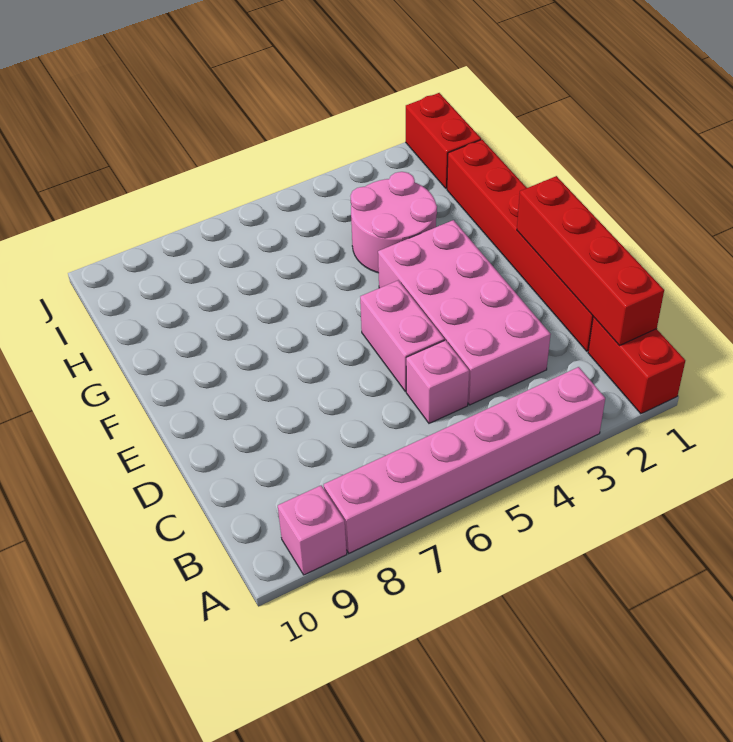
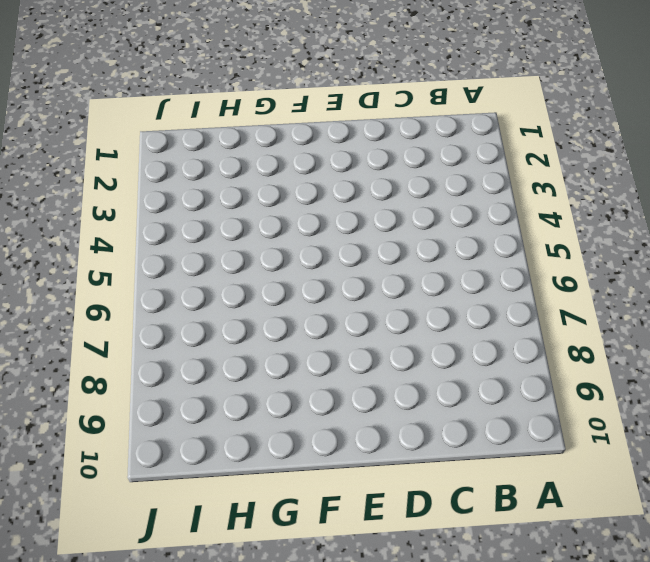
none -> red 1x2 brick [588,317,685,414]
none -> pink 1x6 brick [324,367,605,553]

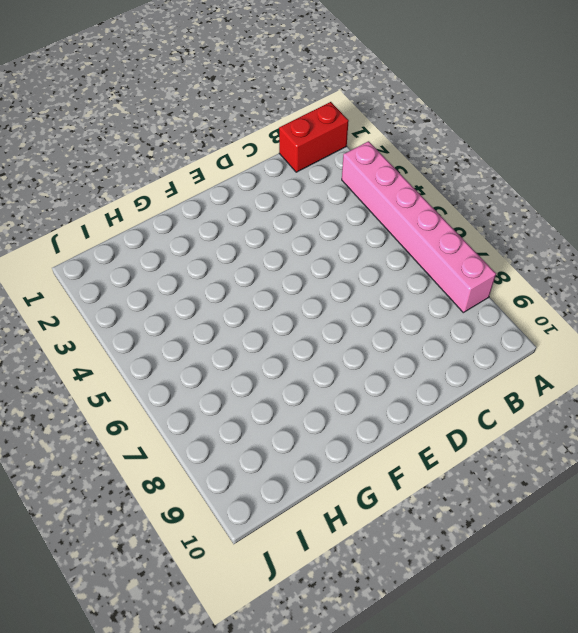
none -> pink 1x1 brick [278,486,347,575]
none -> red 1x6 brick [447,140,594,351]

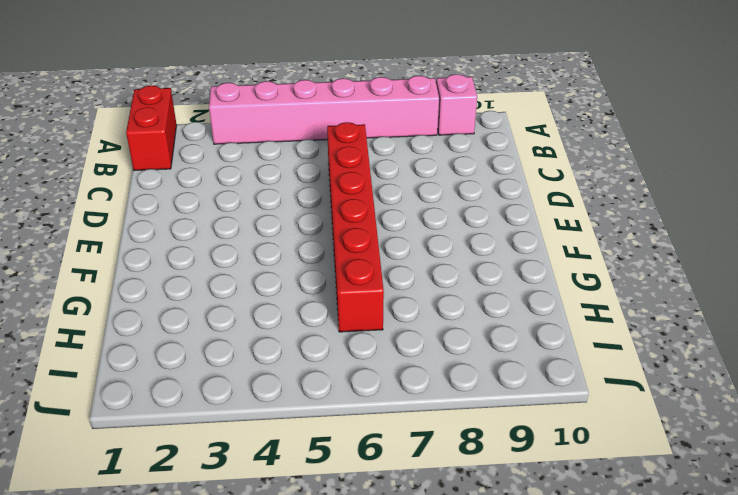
red 1x6 brick [327,122,384,332] -> red 1x6 brick moved to [447,140,594,351]
none -> pink 2x4 brick [378,220,551,405]
none -> pink 1x1 brick [406,340,469,423]

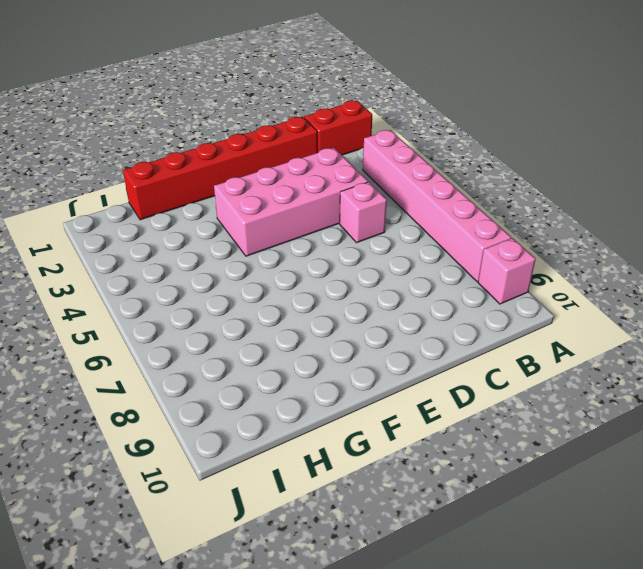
none -> pink 1x2 brick [360,280,444,392]
none -> pink 2x2 round brick [351,172,437,273]

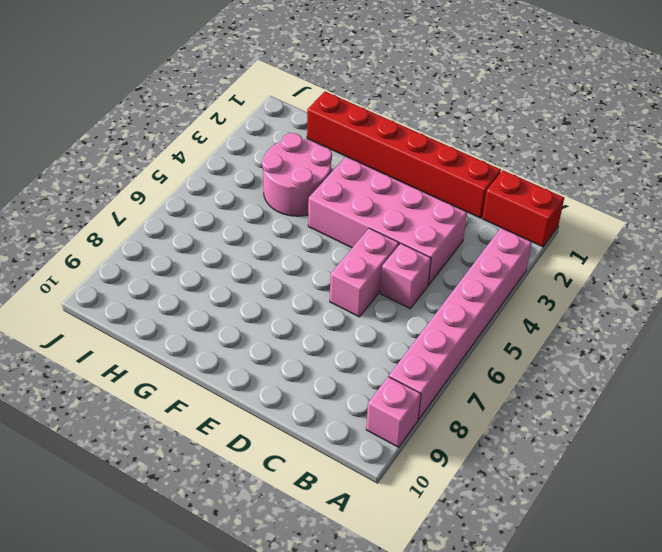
pink 1x2 brick [330,228,399,317] -> pink 1x2 brick turned to [360,280,444,392]
none -> red 1x2 brick [406,93,481,189]
none -> red 1x4 brick [517,176,664,346]

